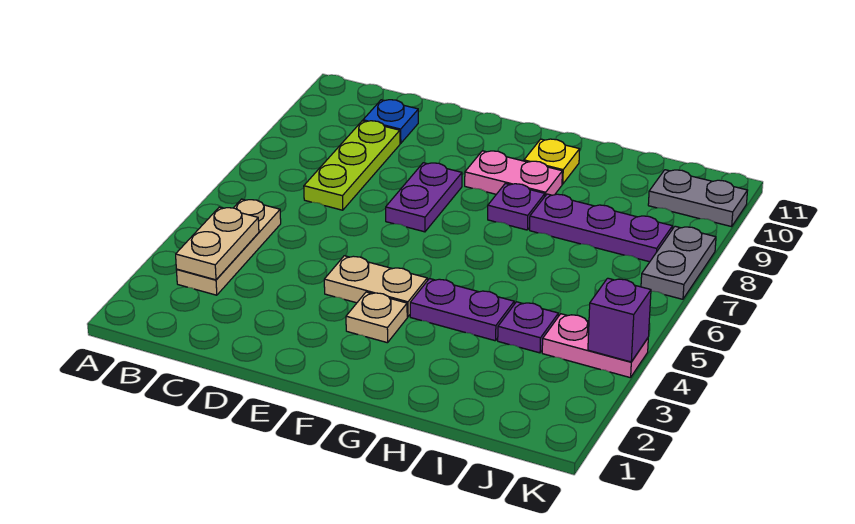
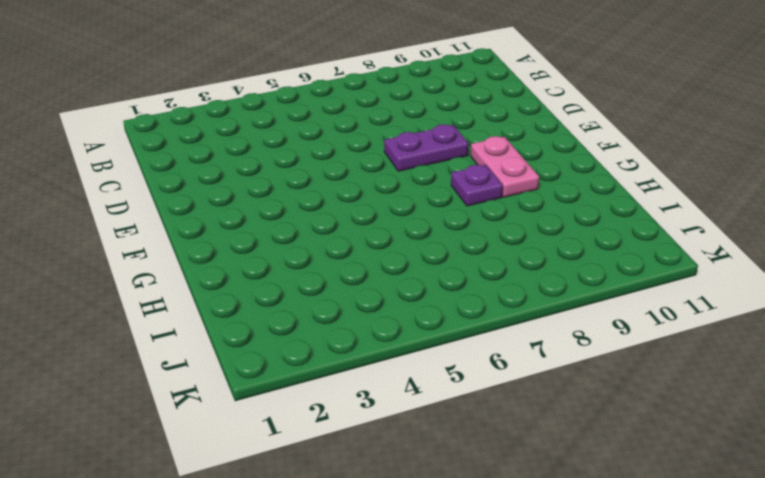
none -> tan 1x3 plate [177,199,281,295]
none -> lime 1x3 plate [304,121,400,210]
none -> blue 1x1 plate [363,100,418,143]

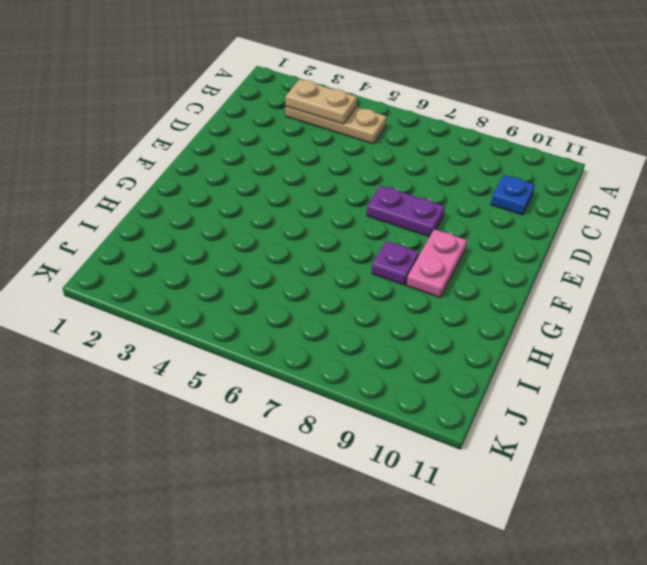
none -> lime 1x3 plate [304,121,400,210]
none -> tan 1x2 plate [324,256,427,317]
none -> tan 1x1 plate [346,292,407,343]

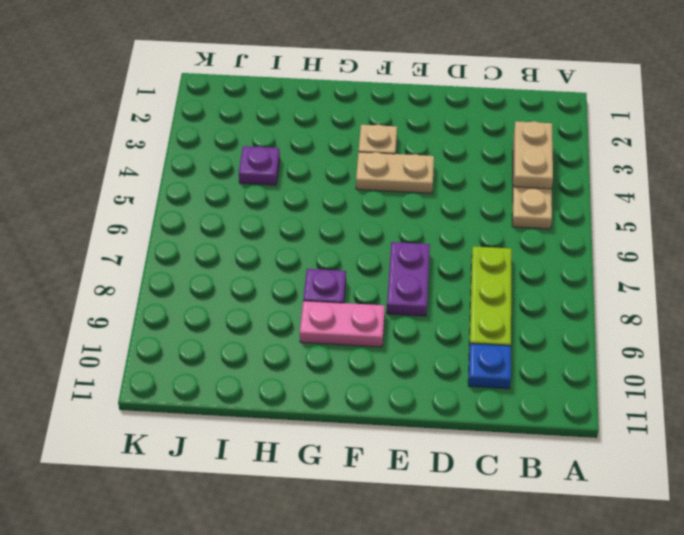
none -> purple 1x2 plate [410,279,514,341]
none -> yellow 1x1 plate [524,139,580,184]
none -> purple 1x3 plate [530,194,673,262]

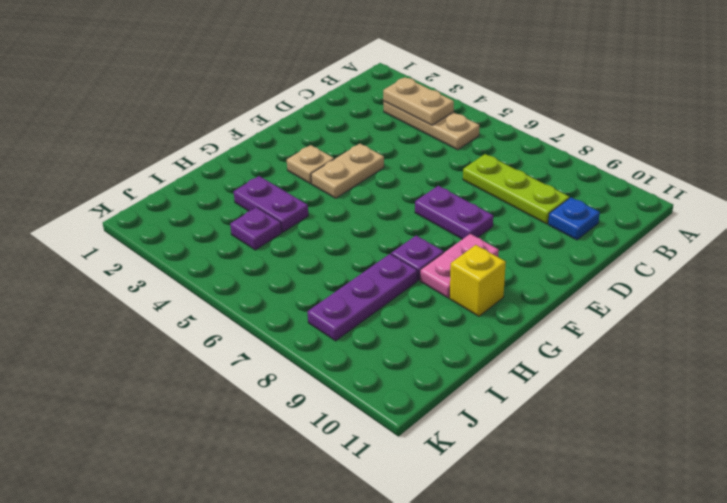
yellow 1x1 brick [450,245,506,316] -> yellow 1x1 plate [524,139,580,184]
purple 1x2 plate [234,176,308,232] -> purple 1x2 plate turned to [410,279,514,341]
none -> pink 1x2 plate [542,314,648,378]
none -> grey 1x2 plate [648,170,748,227]
none -> grey 1x2 plate [641,226,716,299]

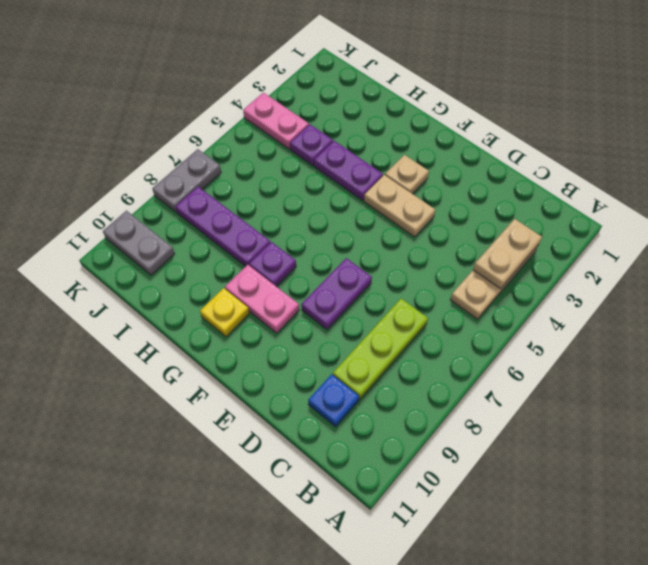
none -> purple 1x1 brick [588,278,651,362]

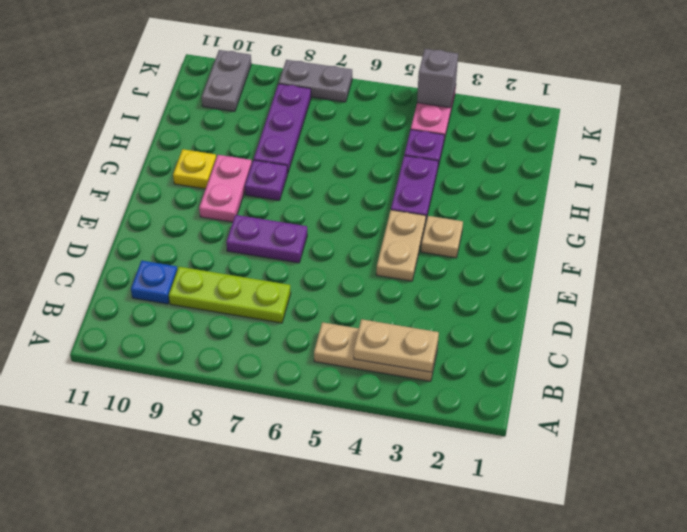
grey 1x1 brick [417,49,458,107] -> purple 1x1 brick [588,278,651,362]

